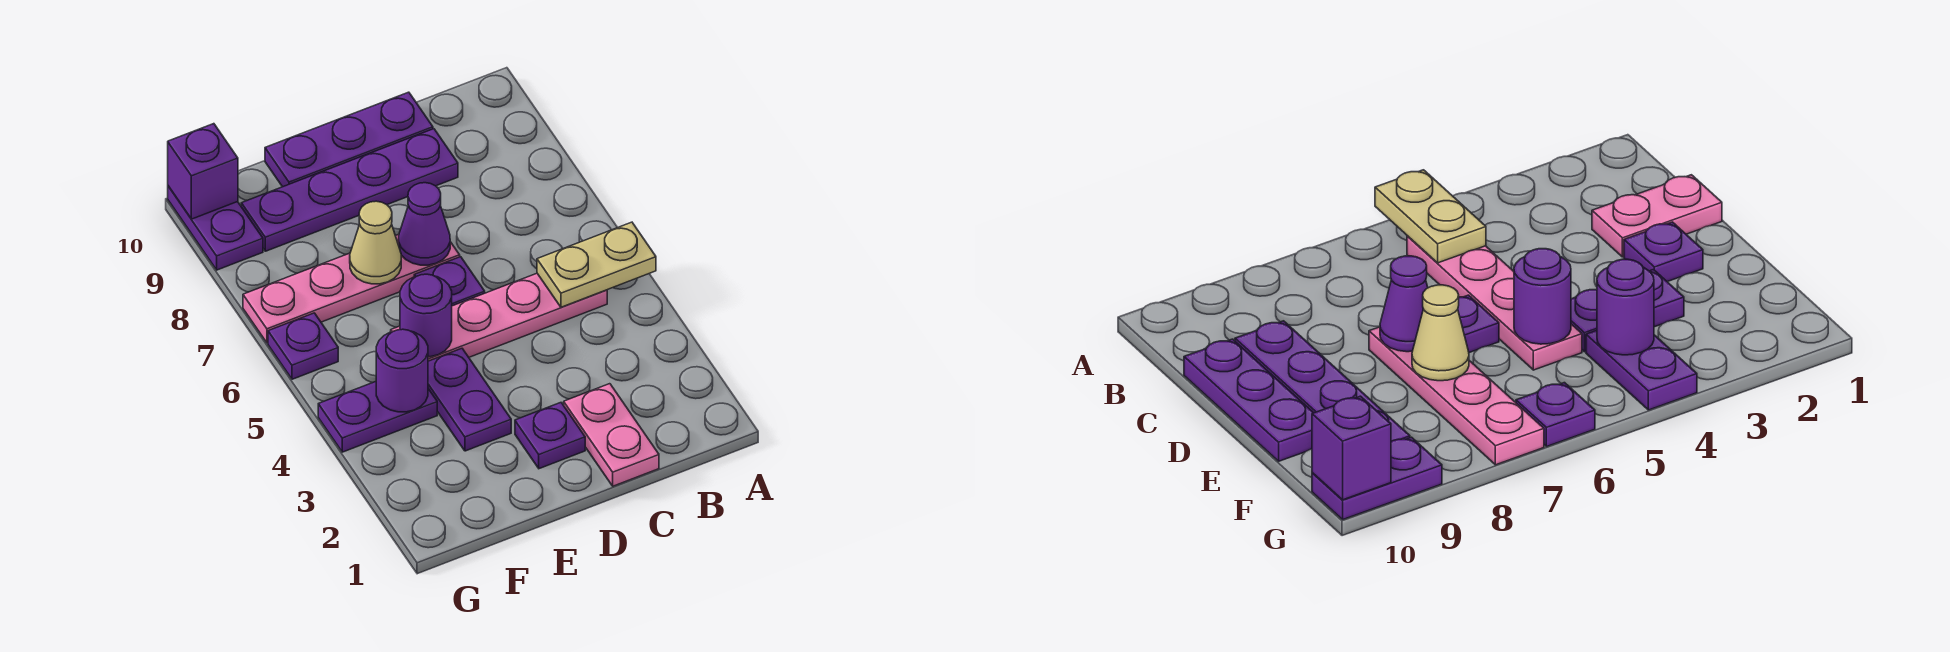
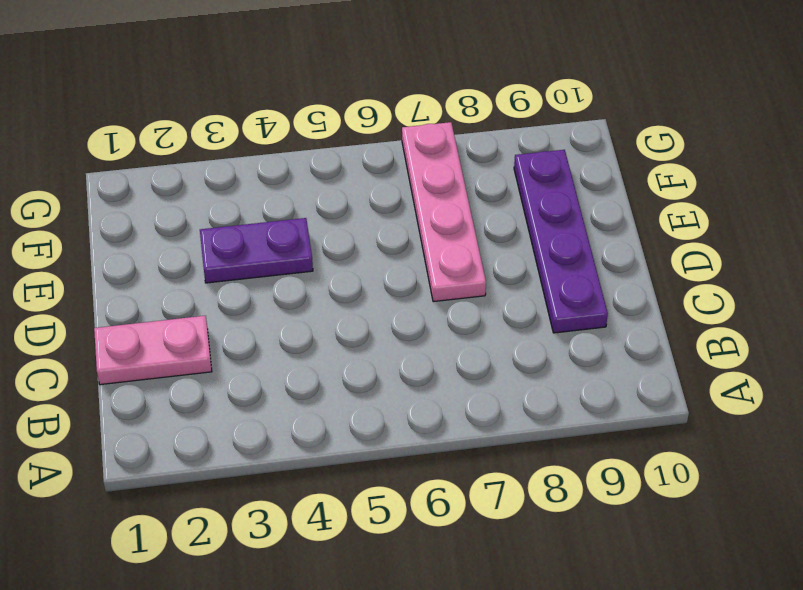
none -> pink 1x4 plate [391,273,607,361]
none -> purple 1x3 plate [265,92,433,187]
none -> purple 1x1 plate [515,403,585,469]

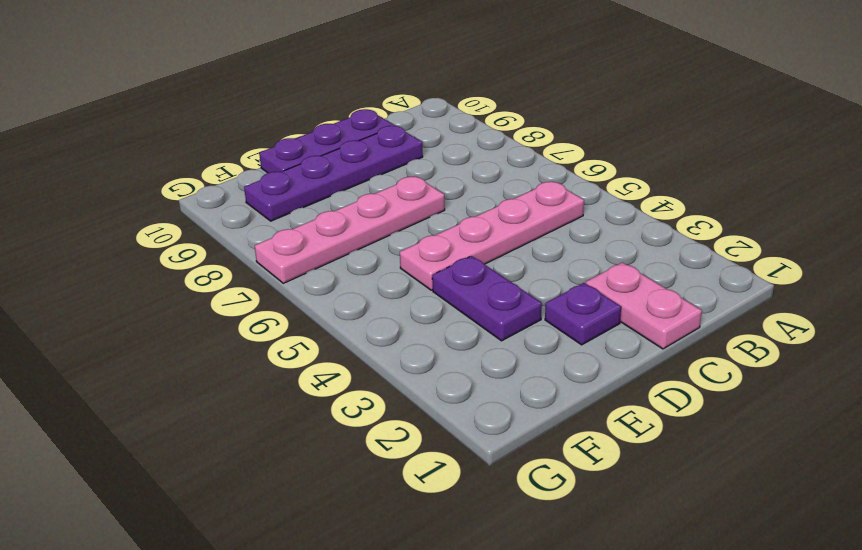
none -> purple 1x1 plate [414,257,485,306]
none -> purple 1x2 plate [318,382,437,452]
none -> purple 1x1 plate [268,313,338,379]

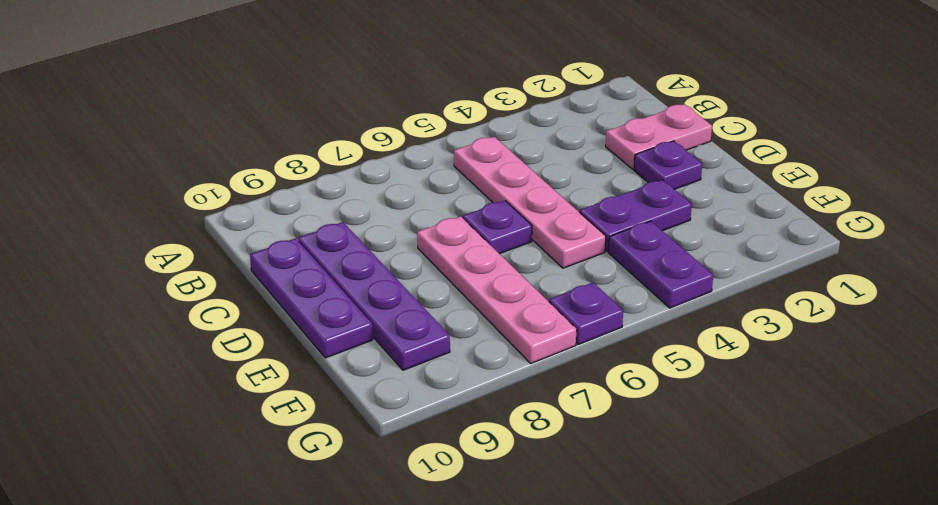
none -> purple 1x2 plate [168,186,263,270]
none -> tan 1x2 plate [537,222,656,307]
none -> purple 1x1 cone [399,183,450,265]

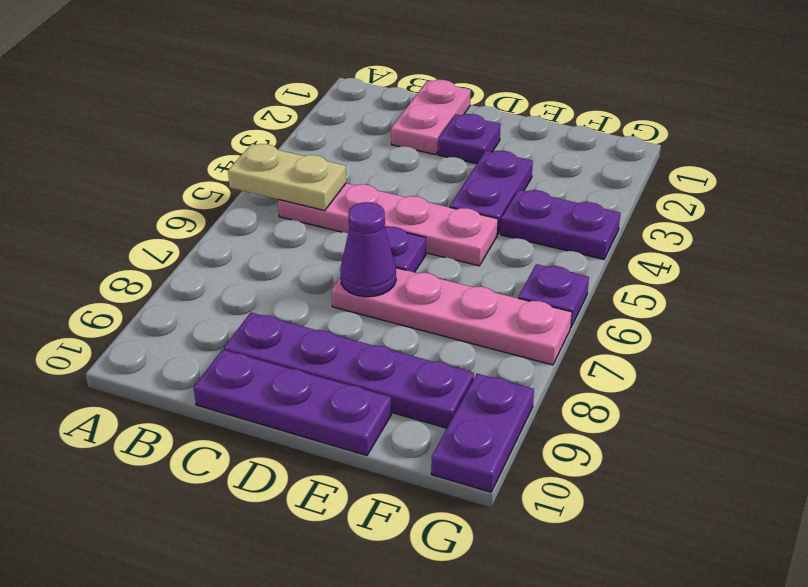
none -> purple 1x1 round brick [400,274,452,357]
none -> tan 1x1 cone [350,201,401,284]
none -> purple 1x1 round brick [376,329,428,412]

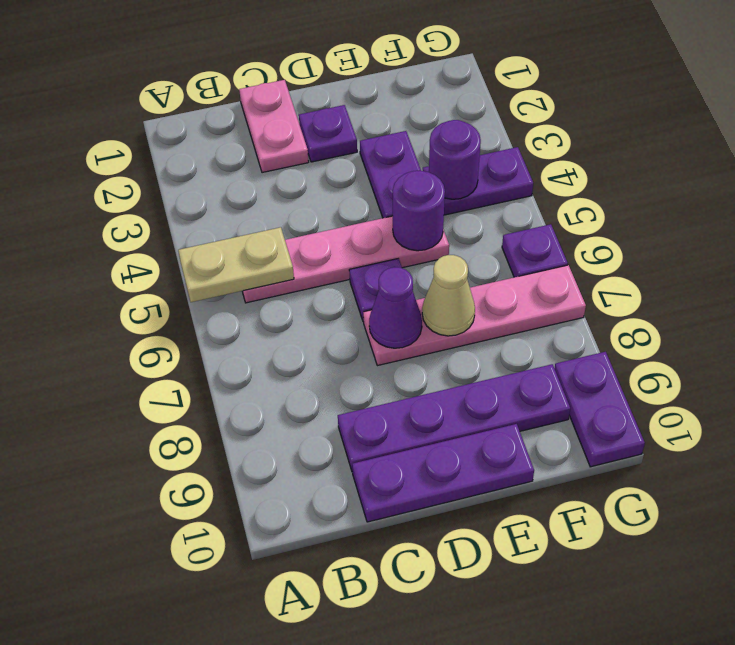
none -> purple 1x1 brick [168,124,238,219]

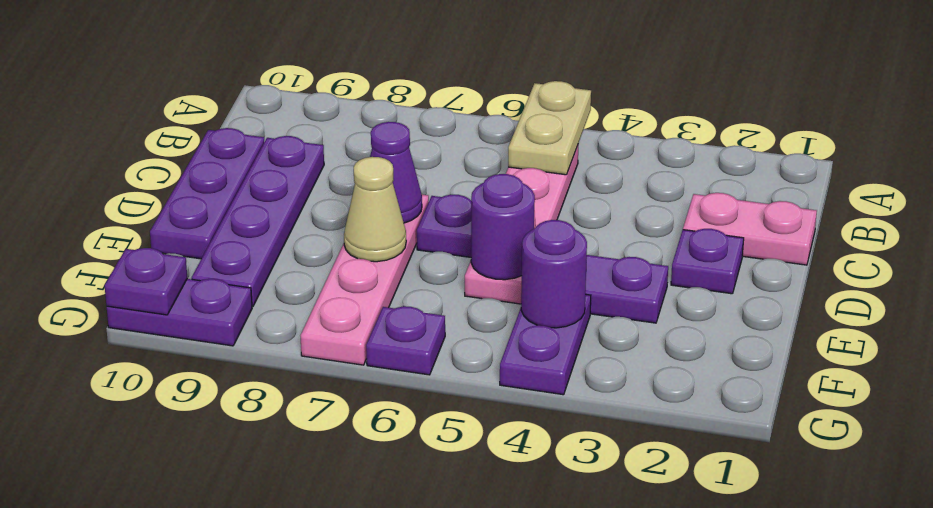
purple 1x1 plate [105,248,187,315] -> purple 1x1 brick [168,124,238,219]

